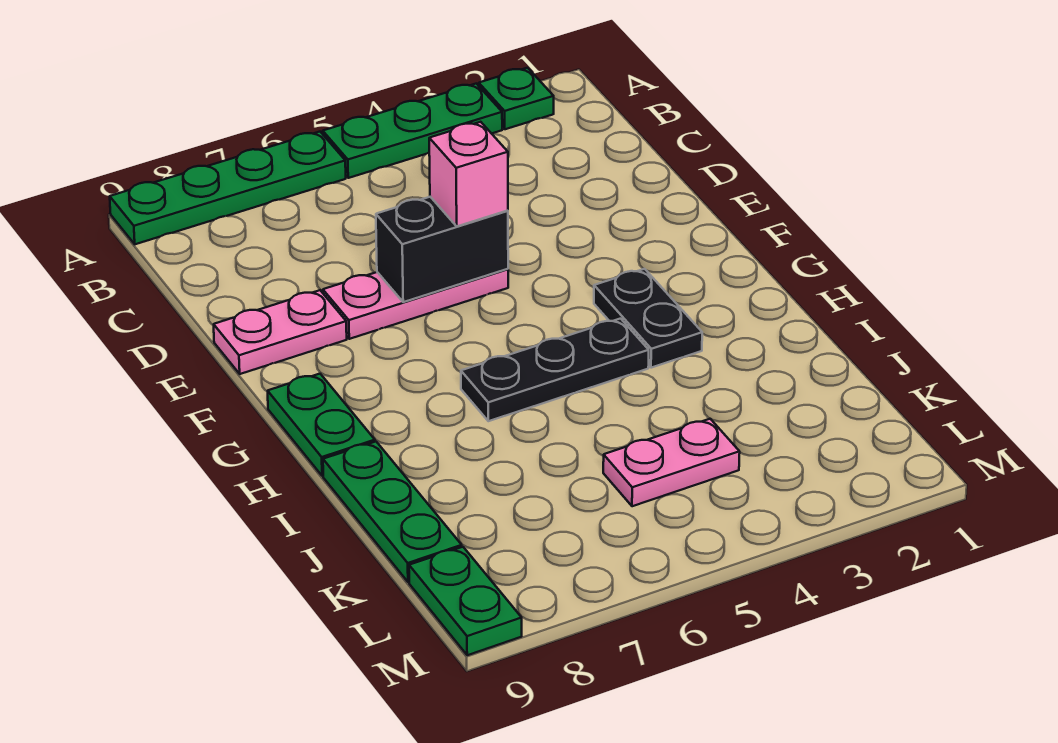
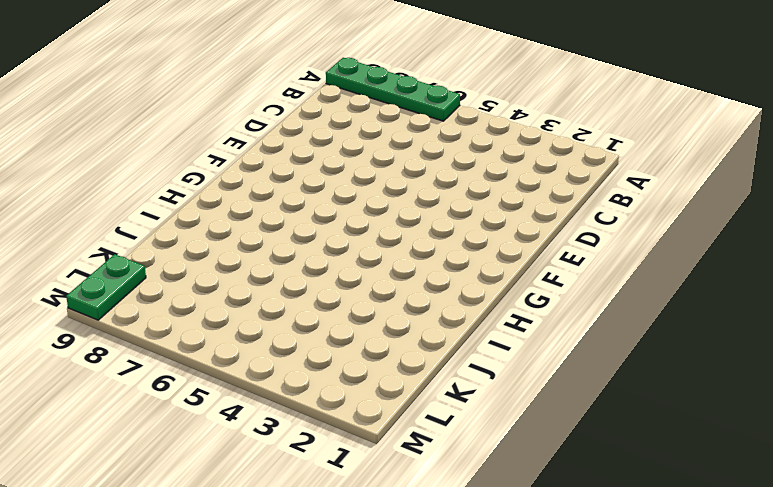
none -> green 1x1 plate [479,68,554,129]
none -> green 1x3 plate [323,84,502,178]
none -> pink 1x3 plate [323,269,508,339]

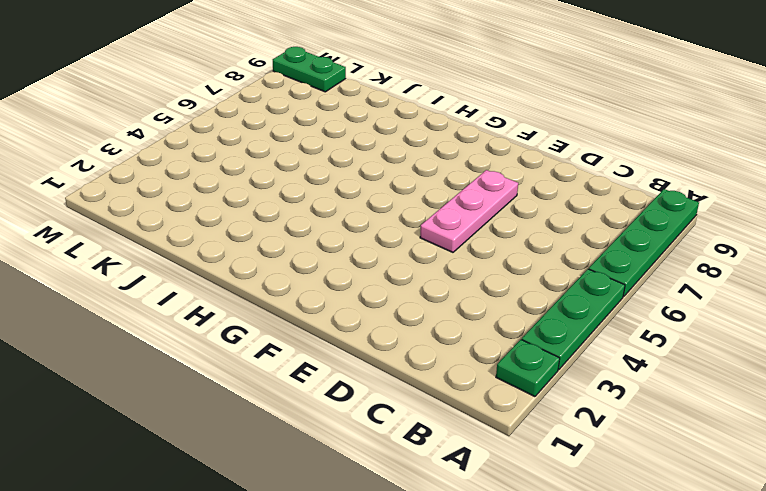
none -> pink 1x2 plate [214,290,347,374]
none -> black 1x2 plate [594,269,702,368]
none -> green 1x2 plate [268,374,375,476]

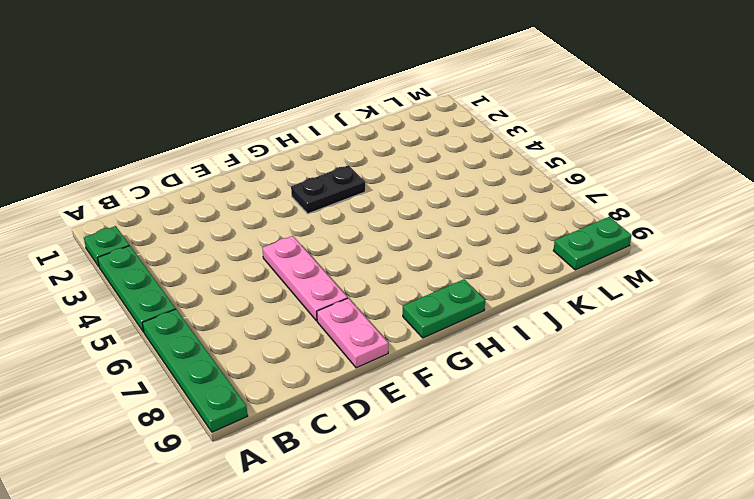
none -> black 1x3 plate [461,319,649,421]
none -> green 1x3 plate [323,442,462,582]
none -> pink 1x2 plate [603,419,740,506]

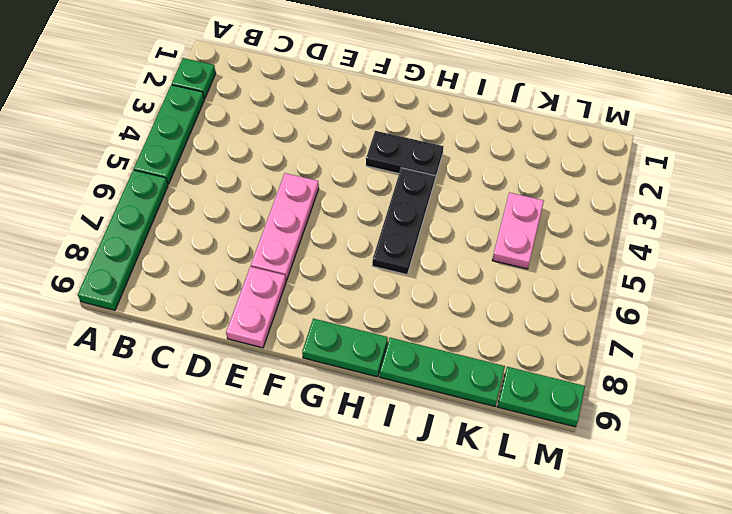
none -> black 1x2 brick [376,197,508,302]
none -> pink 1x1 brick [429,122,508,226]

